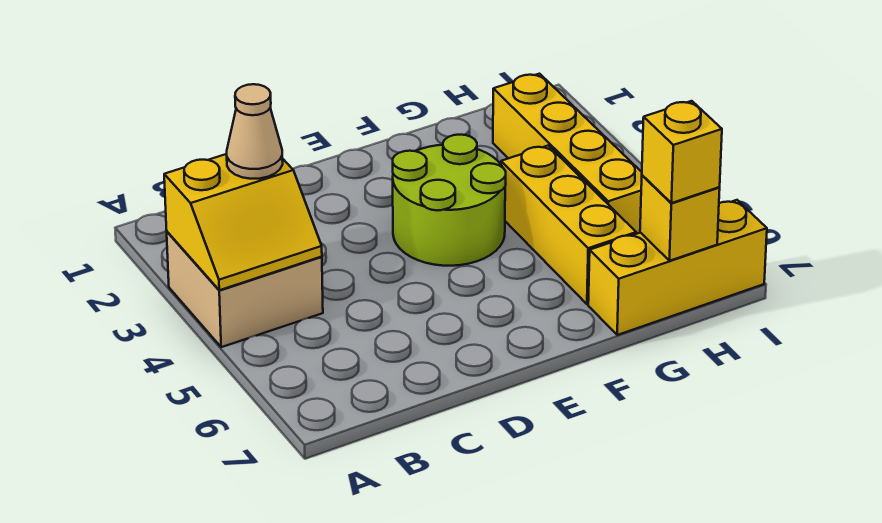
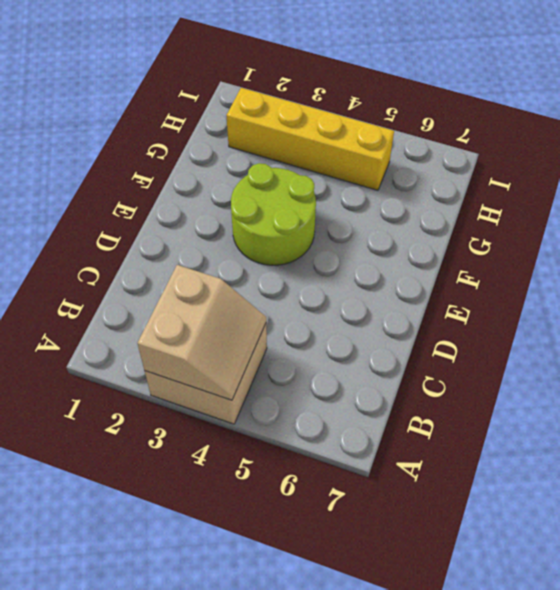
tan 2x2 slope [137,265,266,400] -> yellow 2x2 slope [164,154,322,290]
none -> yellow 1x3 brick [501,146,636,304]
none -> yellow 1x3 brick [588,200,767,335]

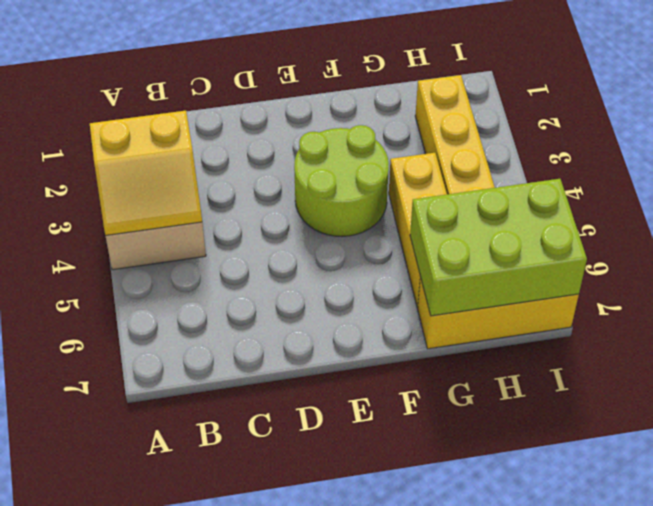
lime 2x3 brick [410,179,587,316] -> yellow 1x1 brick [640,175,720,261]
none -> tan 1x1 cone [227,84,283,179]
none -> yellow 1x1 brick [642,101,722,203]

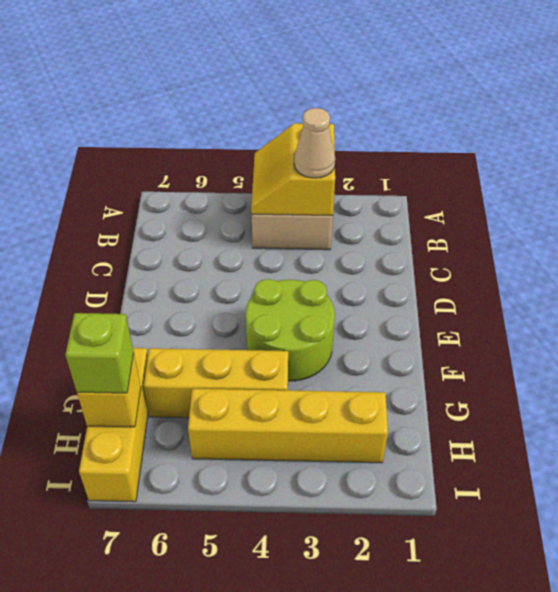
lime 1x1 brick [65,313,134,393] -> yellow 1x1 brick [642,101,722,203]

